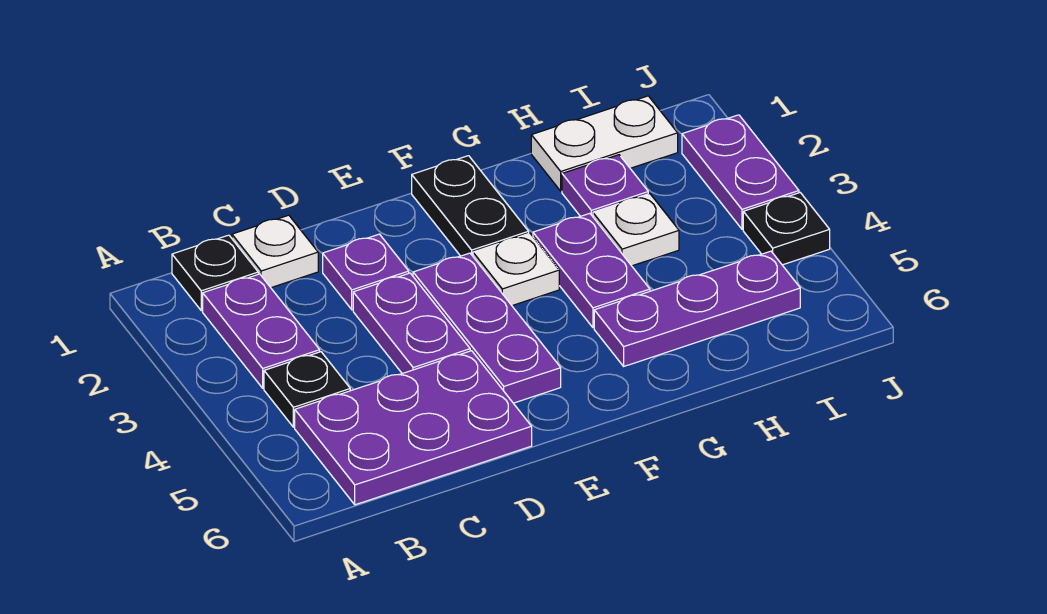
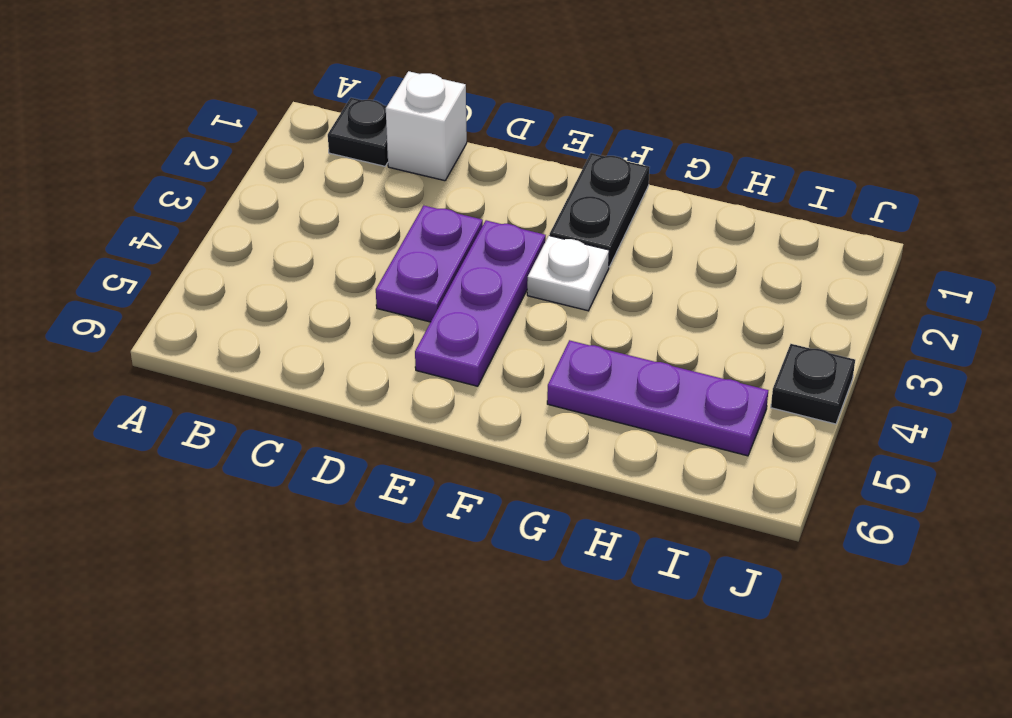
white 1x1 brick [386,71,467,181] -> white 1x1 plate [232,215,318,288]
none -> purple 1x2 plate [203,274,320,388]
none -> black 1x1 plate [264,352,350,427]
none -> purple 2x3 plate [295,351,532,505]

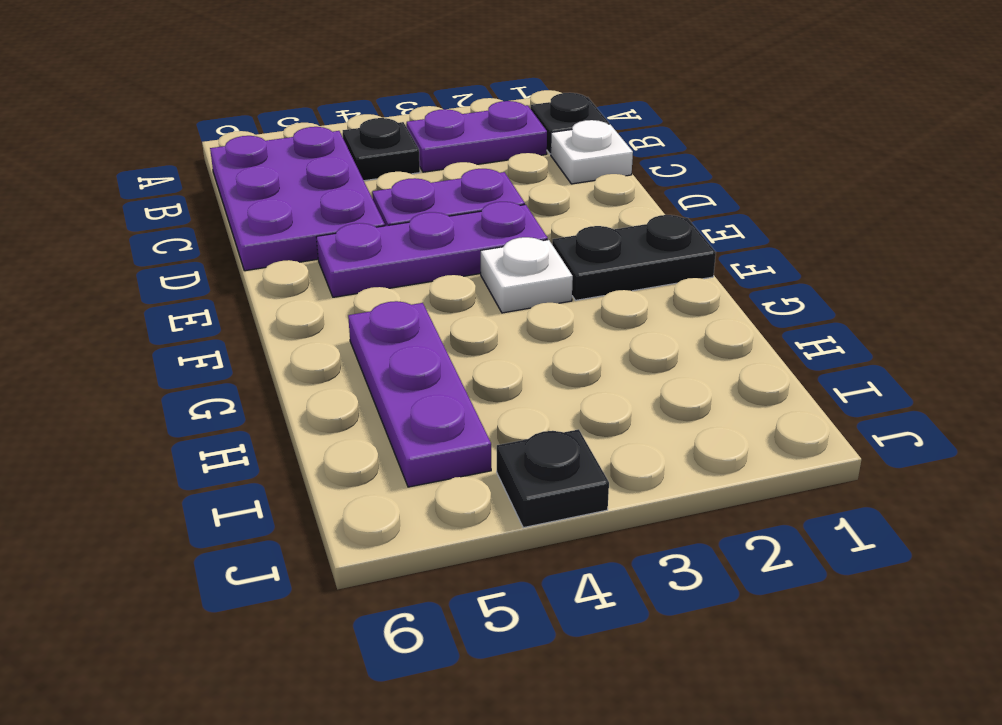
none -> purple 1x1 plate [323,234,409,310]
none -> purple 1x2 plate [533,213,650,328]
none -> white 1x2 plate [531,96,678,191]

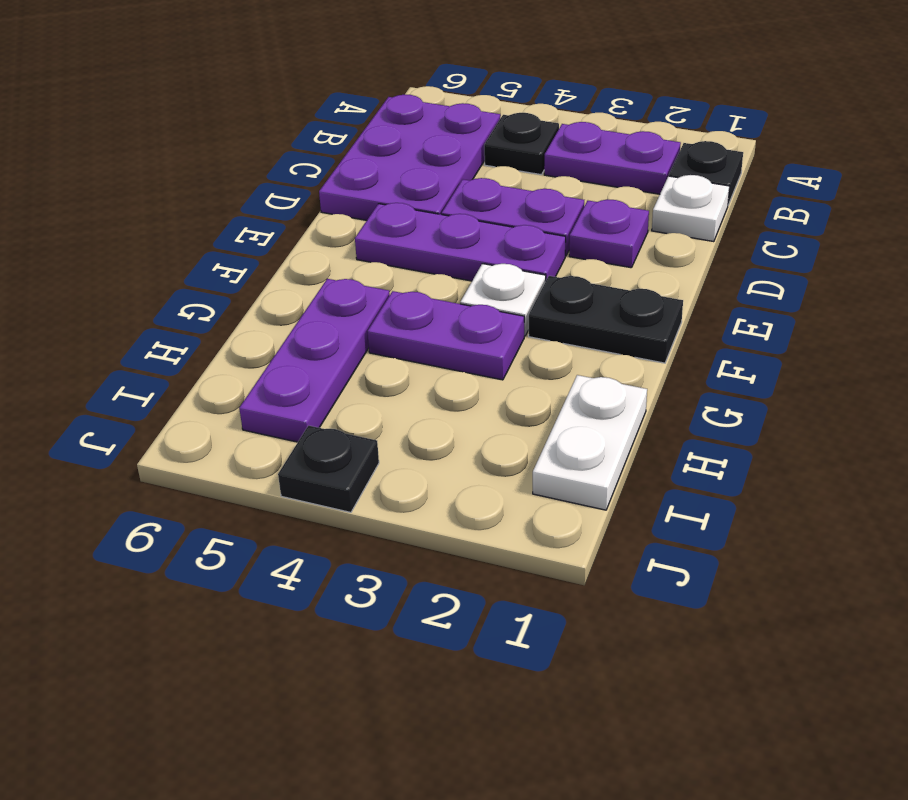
none -> purple 1x1 plate [562,155,648,216]
none -> white 1x1 plate [593,194,679,266]
none -> purple 1x2 plate [682,115,799,229]

